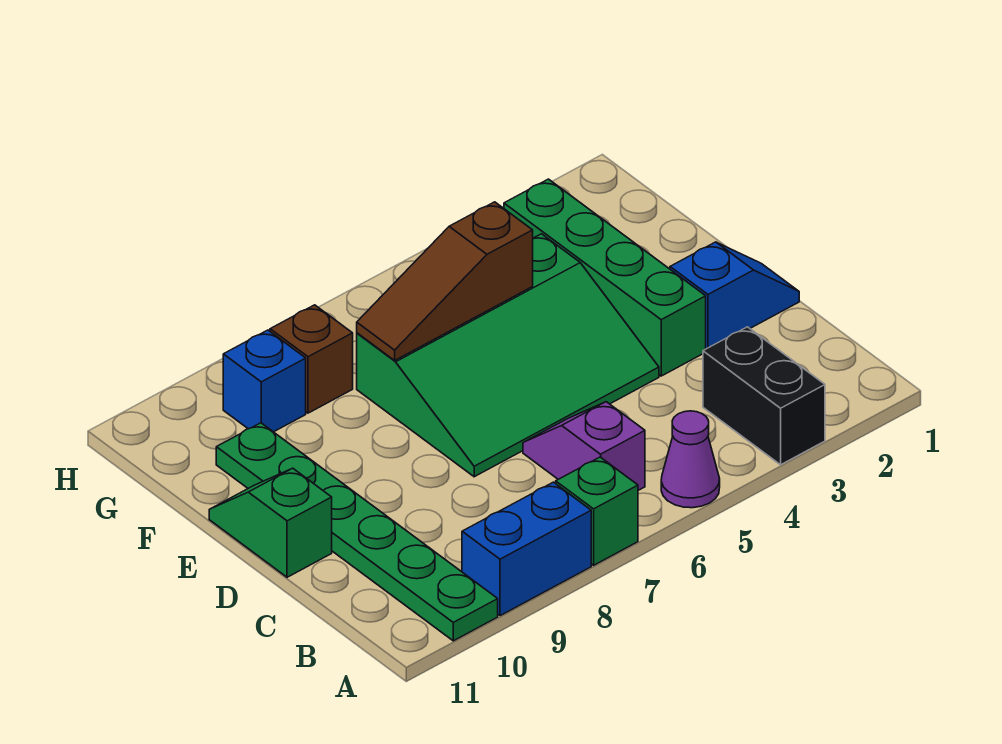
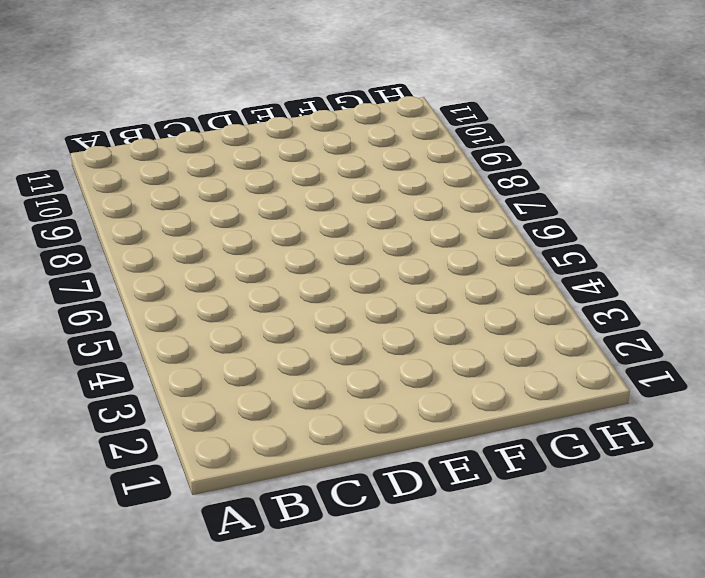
none -> black 1x2 brick [703,327,825,465]
none -> purple 1x1 cone [661,411,720,508]
none -> green 1x1 brick [556,457,638,565]

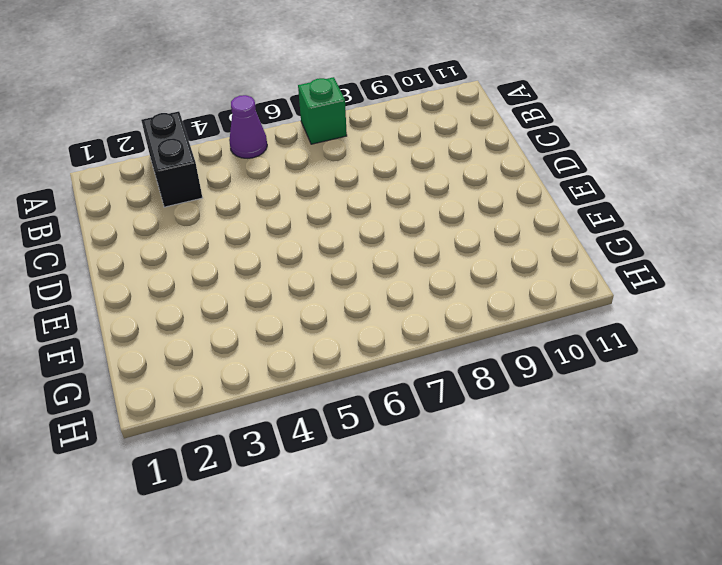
none -> blue 1x2 brick [462,482,591,616]
none -> green 1x6 plate [216,423,498,641]
none -> purple 1x2 slope [523,402,645,490]

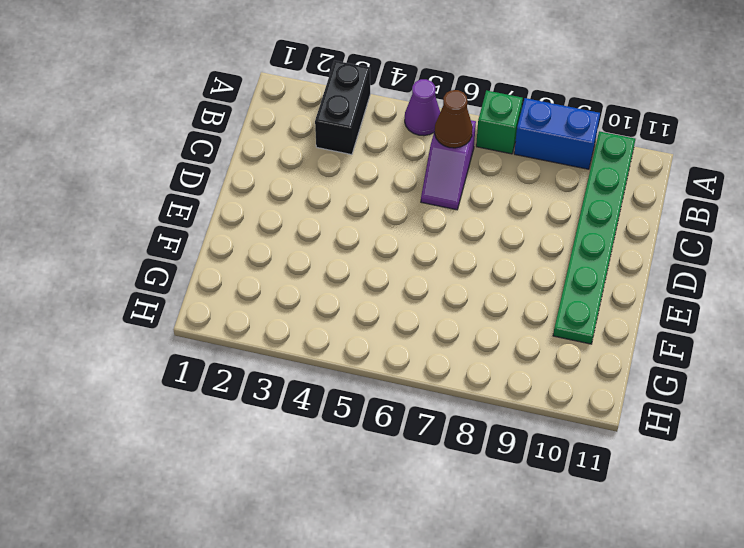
brown 1x1 cone [435,90,473,148] -> none
none -> blue 1x2 slope [670,242,799,349]
none -> green 1x4 brick [504,179,706,376]
none -> green 3x4 slope [357,234,659,477]

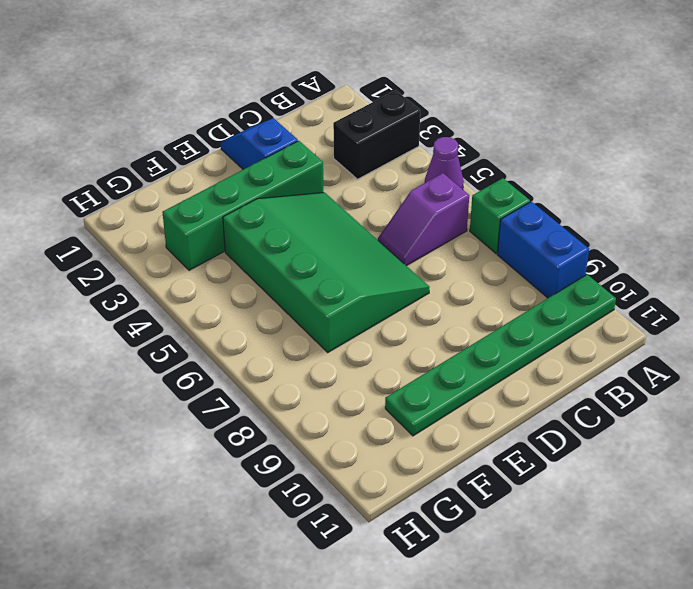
none -> green 1x2 slope [209,468,332,577]
none -> brown 1x1 brick [270,305,353,413]
none -> blue 1x1 brick [223,330,306,432]

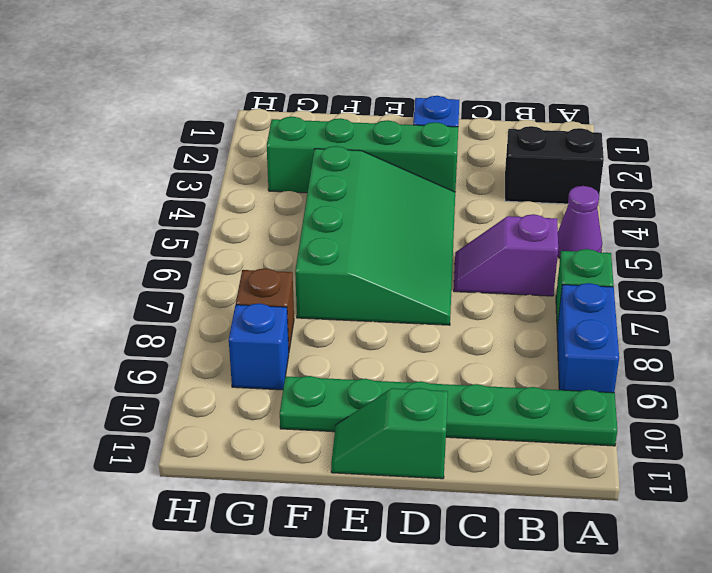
none -> brown 1x3 slope [357,202,533,360]

